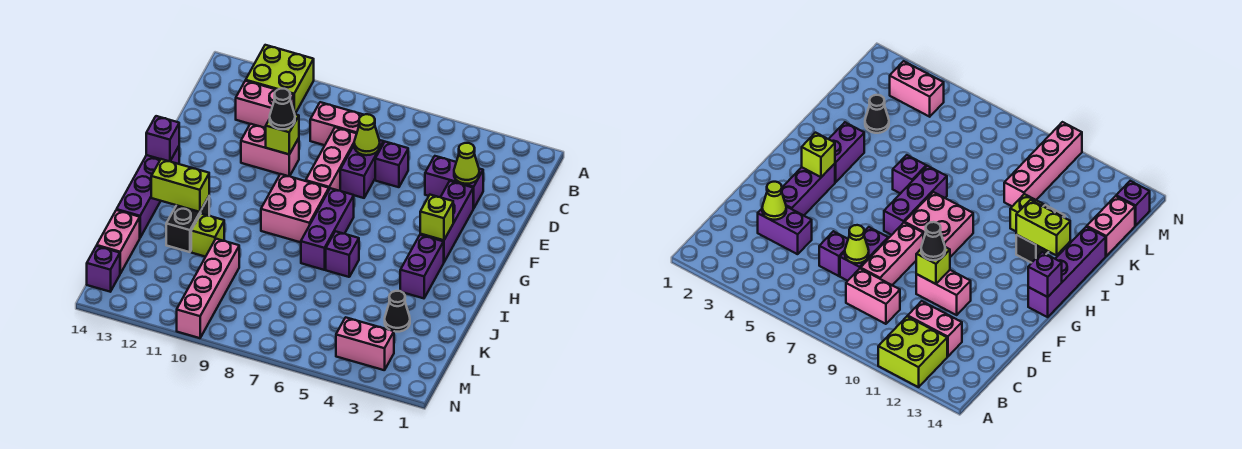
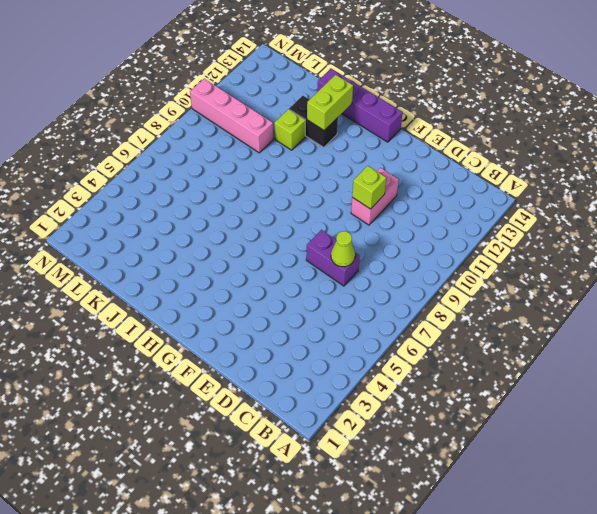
none -> lime 2x2 brick [246,45,314,114]
none -> pink 1x2 brick [310,102,363,145]
none -> pink 1x2 brick [236,81,294,128]

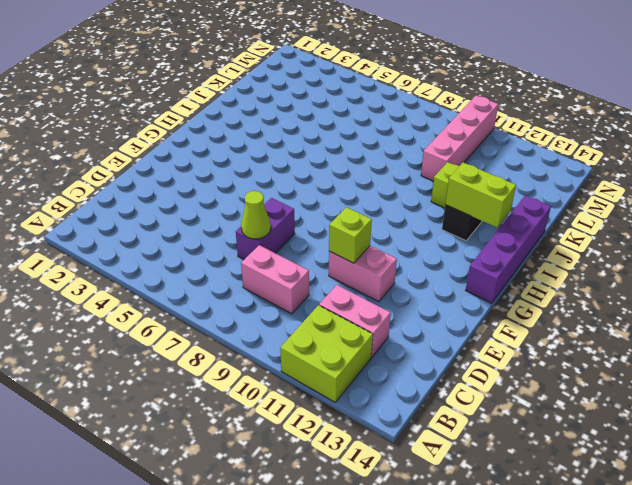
none -> purple 1x2 brick [425,156,483,208]
none -> purple 1x1 brick [375,142,408,187]
none -> pink 1x3 brick [306,127,357,191]

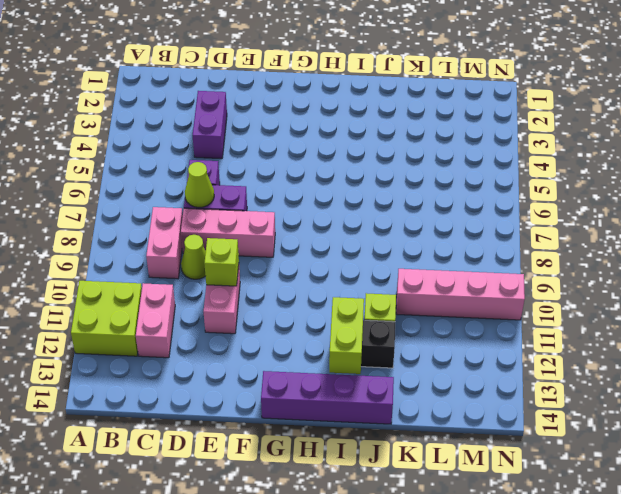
lime 1x1 cone [181,235,206,279] -> lime 1x1 cone moved to [454,143,479,184]
none -> purple 1x3 brick [420,181,474,262]
none -> purple 1x3 brick [301,188,354,270]
none -> pink 2x2 brick [261,174,329,242]

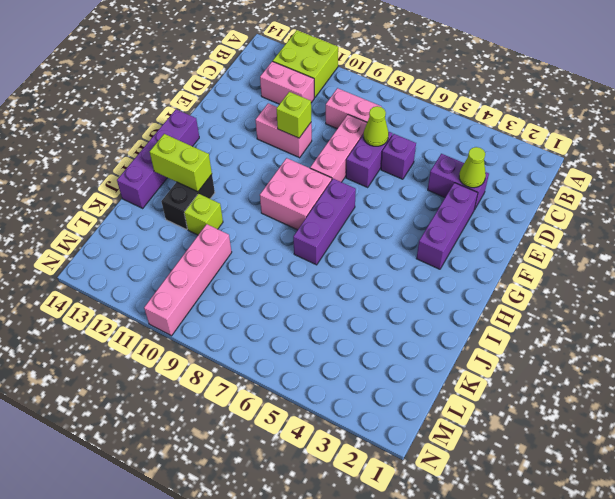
none -> purple 1x2 brick [400,235,444,298]
none -> purple 1x1 brick [326,231,359,277]
none -> black 1x1 cone [385,291,410,332]

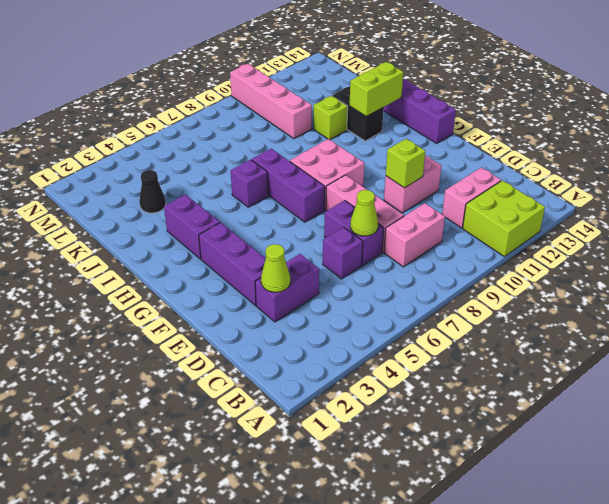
none -> pink 1x2 brick [97,210,140,274]
none -> pink 1x2 brick [336,317,394,370]
none -> purple 1x1 brick [87,246,120,292]

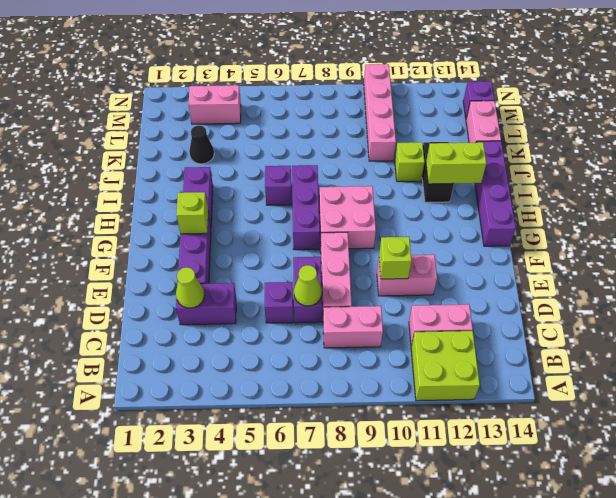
none -> purple 1x1 brick [146,116,179,161]
none -> black 1x1 cone [270,89,295,129]

